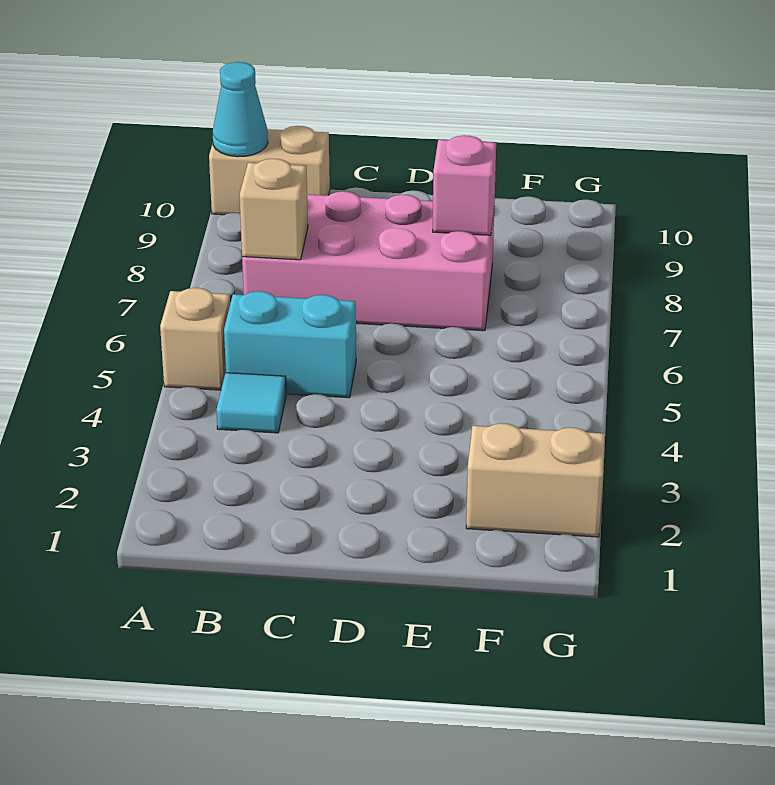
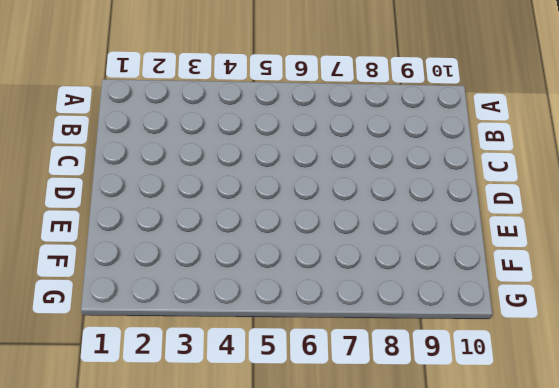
none -> tan 1x1 brick [160,288,230,390]
none -> tan 1x2 brick [209,126,330,215]

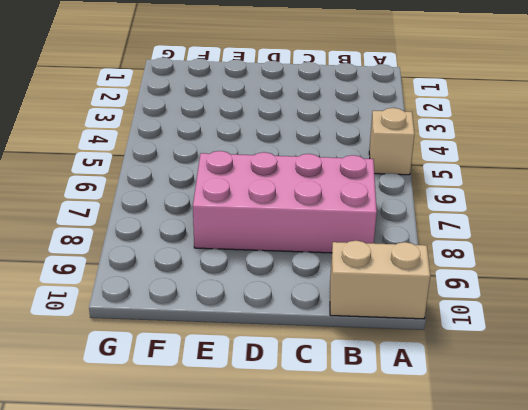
none -> cyan 1x1 tile [216,373,286,433]
none -> cyan 1x2 brick [224,291,356,398]

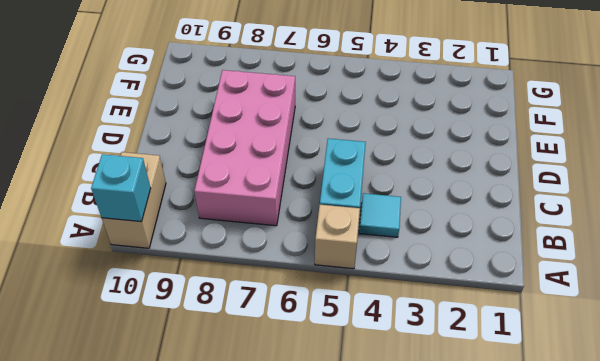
cyan 1x1 brick [91,154,151,222] -> cyan 1x1 cone [213,62,268,157]
none -> tan 1x2 brick [466,423,605,537]
none -> tan 1x1 brick [240,159,308,260]

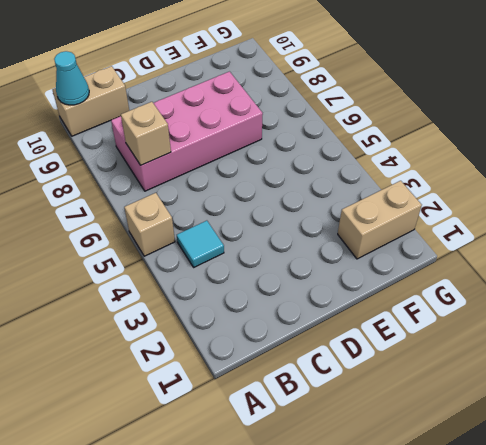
none -> cyan 1x2 brick [224,291,356,398]
none -> pink 1x1 brick [433,135,496,235]

